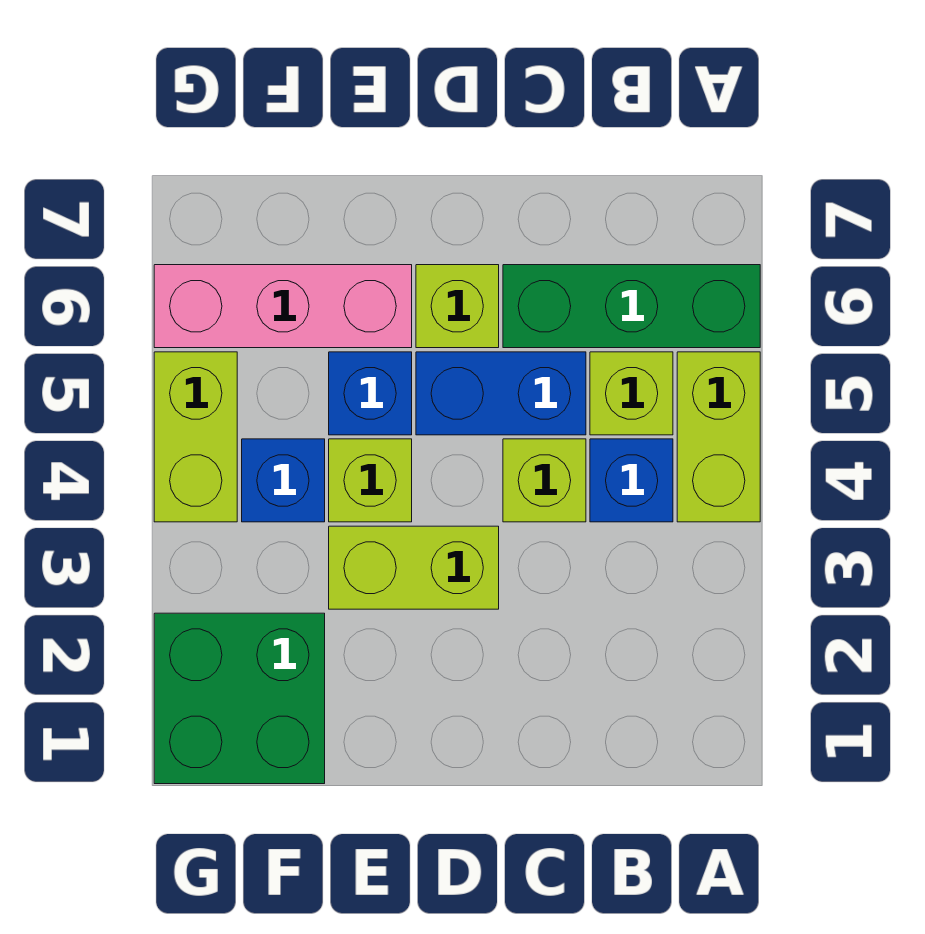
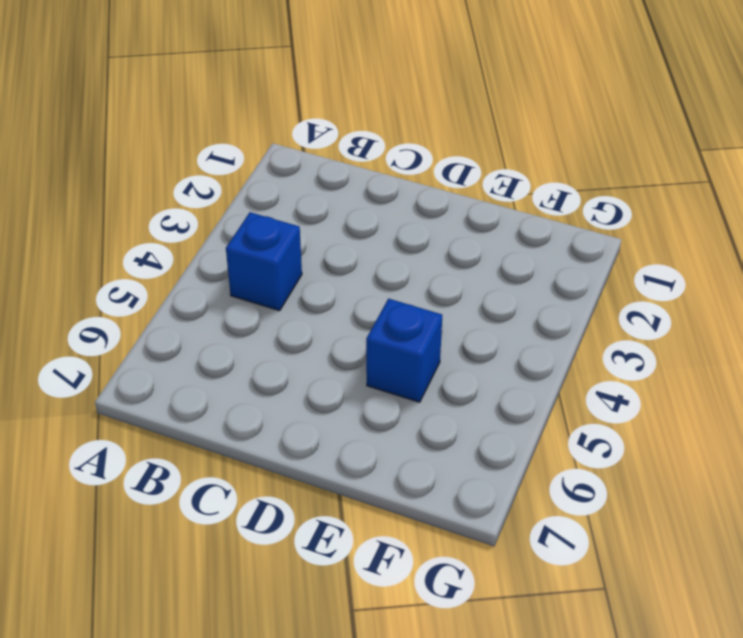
none -> lime 1x2 brick [677,352,760,522]
none -> green 1x3 brick [503,265,760,348]
none -> lime 1x1 brick [590,352,673,435]

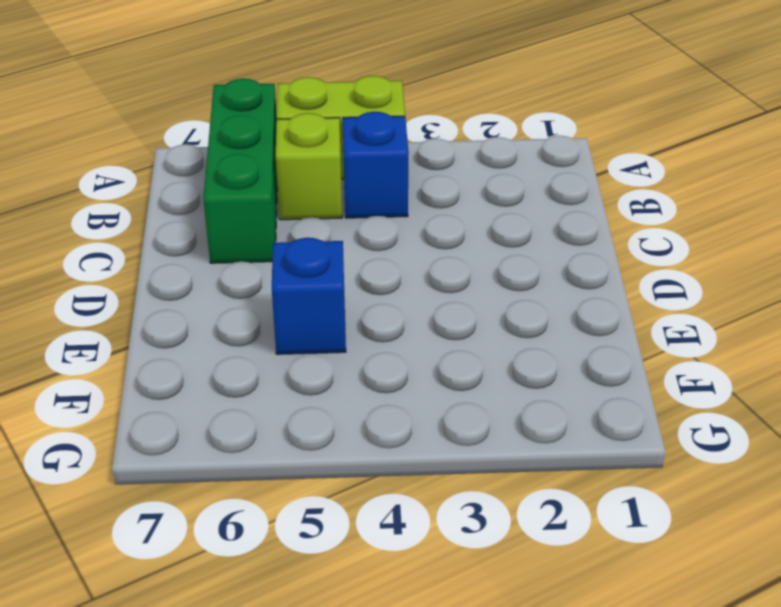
none -> lime 1x1 brick [503,439,586,522]
none -> blue 1x2 brick [416,352,586,435]
none -> lime 1x2 brick [329,526,499,609]

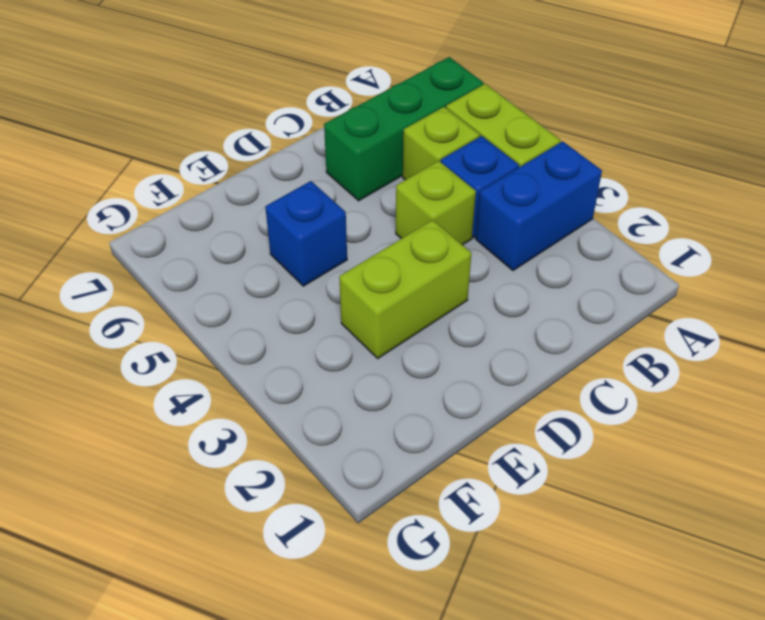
blue 1x2 brick [476,141,602,270] -> blue 1x2 brick moved to [416,352,586,435]
none -> lime 1x1 brick [416,265,499,348]
none -> lime 1x1 brick [329,439,412,522]
none -> pink 1x3 brick [154,265,412,348]

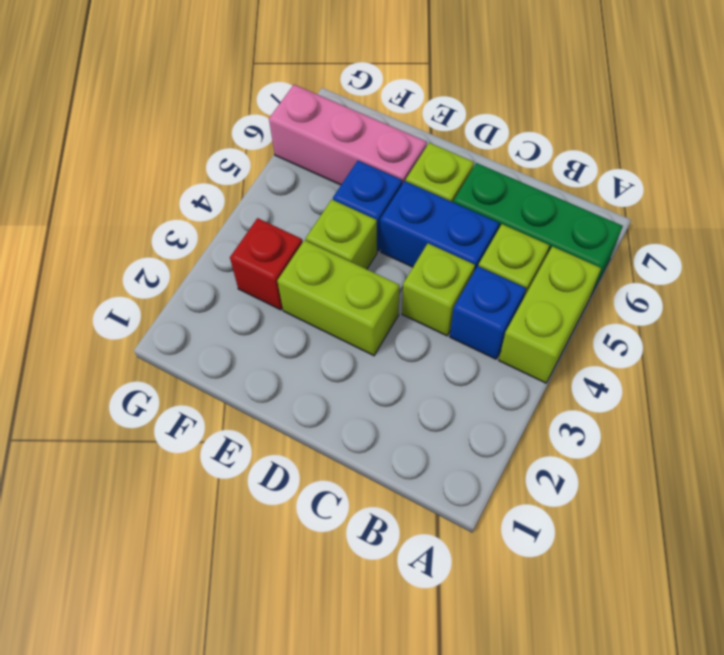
red 1x1 brick [230,218,303,310] -> none
none -> green 2x2 brick [154,613,325,784]
none -> blue 1x1 brick [242,439,325,522]
none -> lime 1x2 brick [154,352,237,522]

